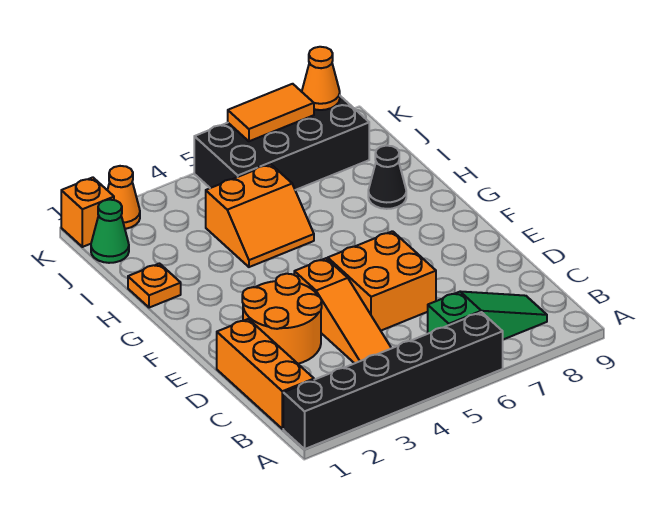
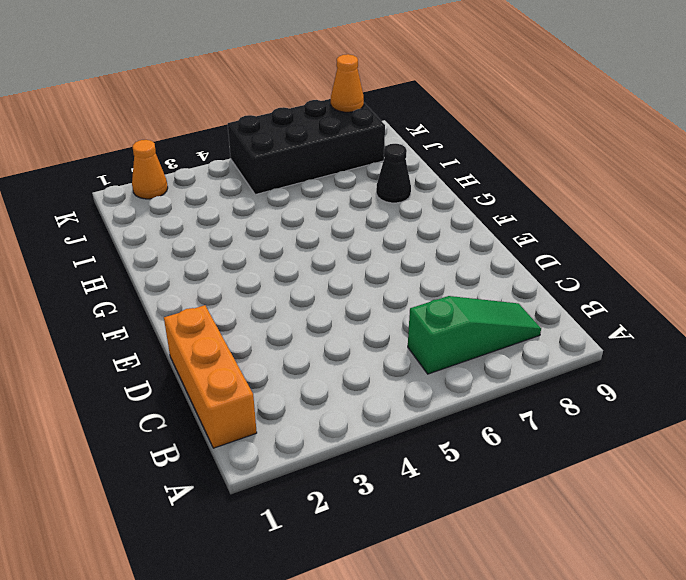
none -> black 1x6 brick [283,312,503,449]
none -> orange 1x3 slope [294,258,391,363]
none -> orange 2x2 round brick [242,274,322,364]

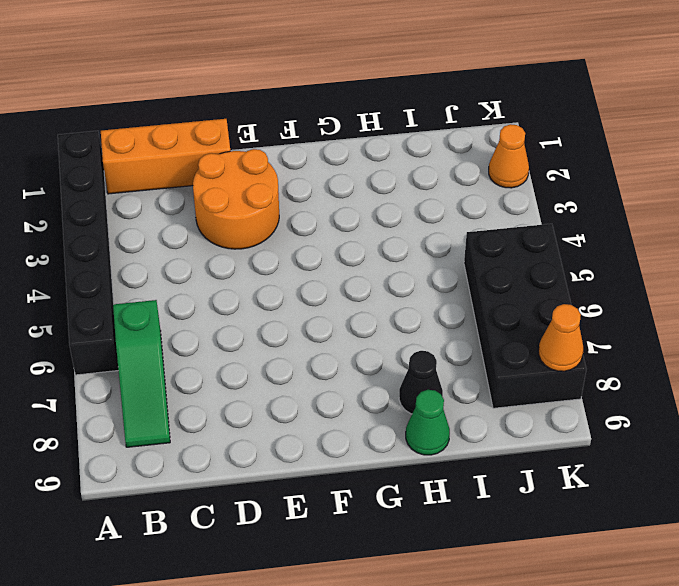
green 1x1 cone [406,390,450,455] -> green 1x1 cone moved to [91,200,129,263]
none -> orange 1x3 slope [294,258,391,363]
none -> orange 2x2 brick [328,231,436,331]
none -> orange 1x1 plate [128,264,181,308]

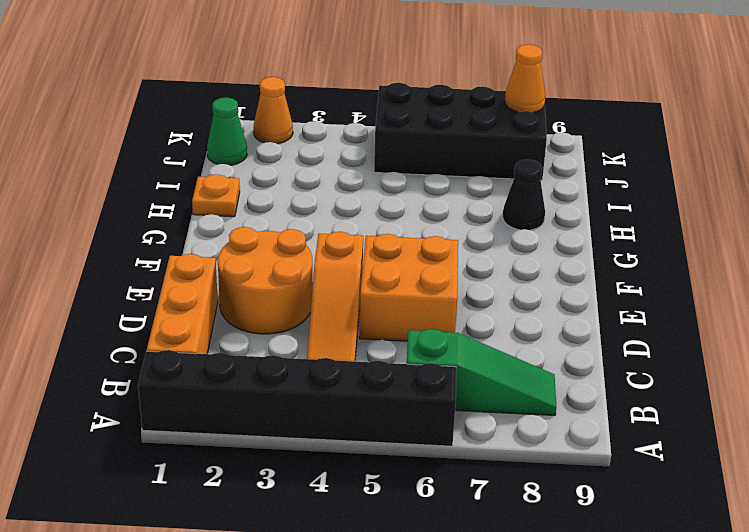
none -> orange 2x2 slope [206,164,314,267]
none -> orange 1x1 brick [61,177,114,247]
none -> orange 1x2 tile [228,84,314,141]

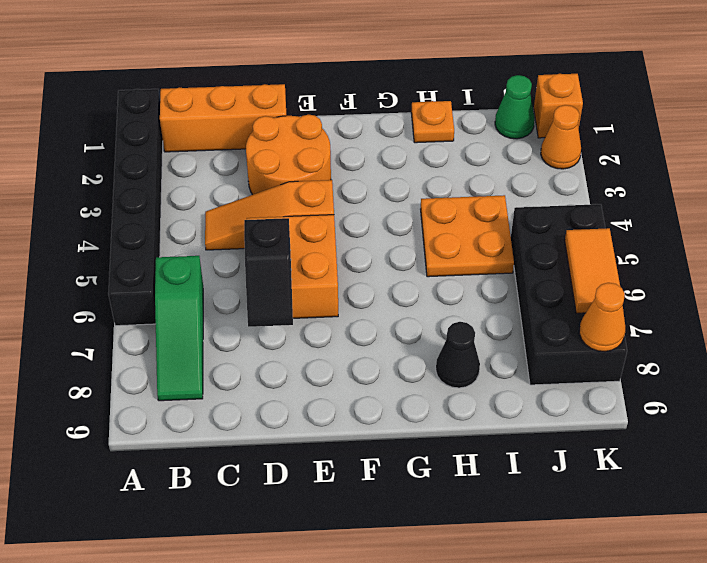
black 1x2 slope [244,218,293,327] -> none
orange 2x2 plate [421,195,514,277] -> orange 2x2 slope [206,164,314,267]

